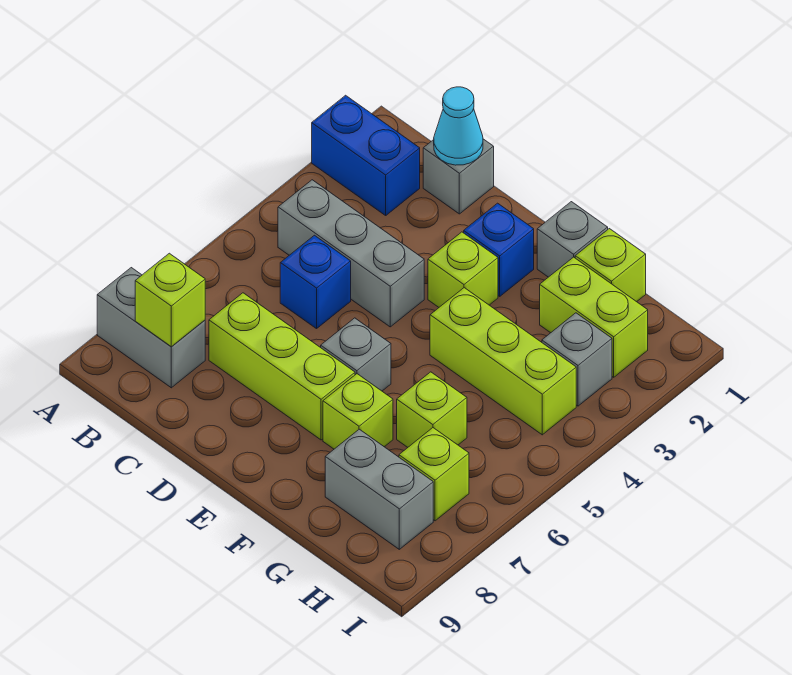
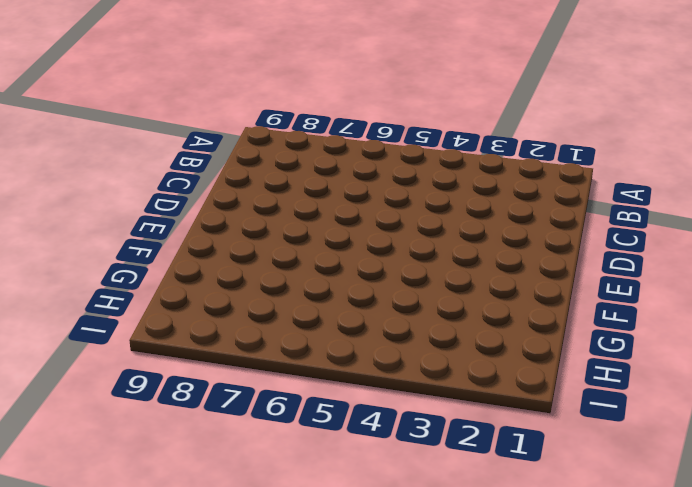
none -> blue 1x2 brick [312,95,420,215]
none -> grey 1x2 brick [97,268,205,388]
none -> grey 1x3 brick [278,180,424,327]

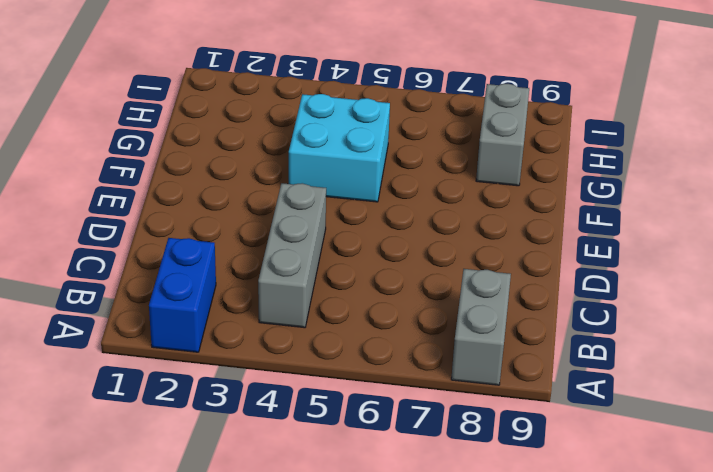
cyan 2x2 brick [289,94,390,202] -> lime 1x3 brick [430,288,576,435]
none -> grey 1x1 brick [423,139,494,214]
none -> blue 1x1 brick [280,235,351,329]
none -> lime 1x3 brick [209,293,355,440]

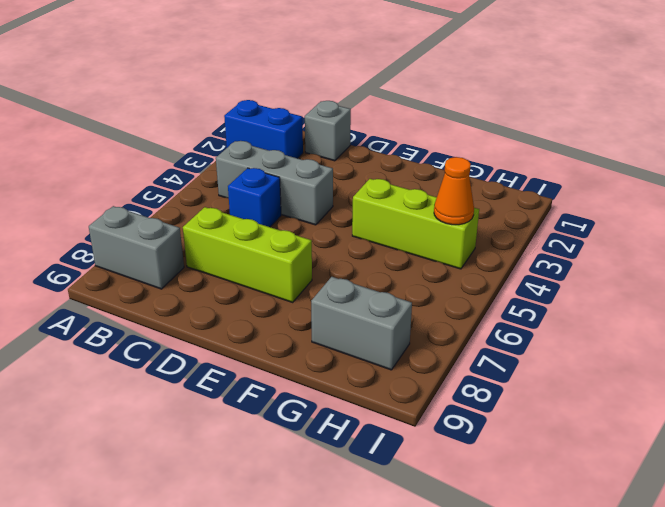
orange 1x1 cone [434,157,474,225] -> none
none -> blue 1x1 brick [464,203,534,296]
none -> lime 1x1 brick [428,232,498,307]
none -> grey 1x1 brick [321,318,391,391]

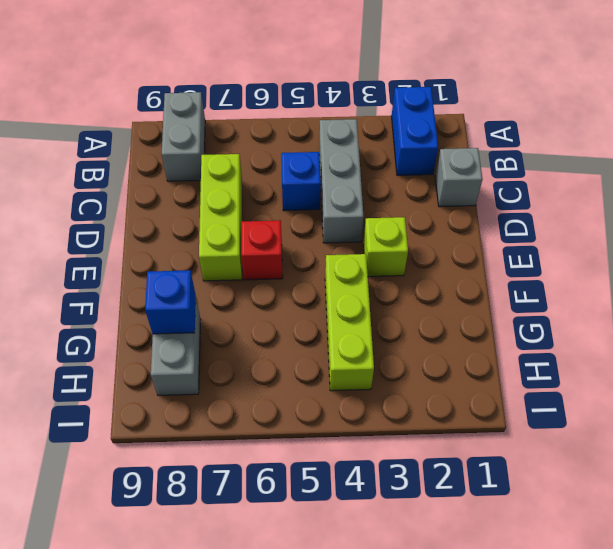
red 1x1 brick [241,220,283,280] -> grey 1x1 brick [321,318,391,391]
blue 1x1 brick [145,270,196,334] -> blue 1x1 brick moved to [464,203,534,296]
none -> grey 1x1 brick [537,202,608,277]
none -> lime 1x1 brick [323,374,393,449]
none -> lime 1x1 brick [575,229,646,302]

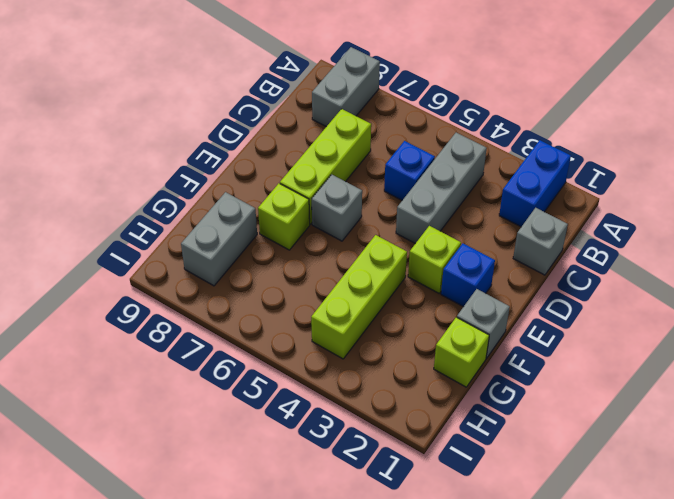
none -> lime 1x2 brick [540,257,648,377]
none -> lime 1x1 brick [397,372,467,447]
none -> grey 1x1 brick [542,313,612,406]

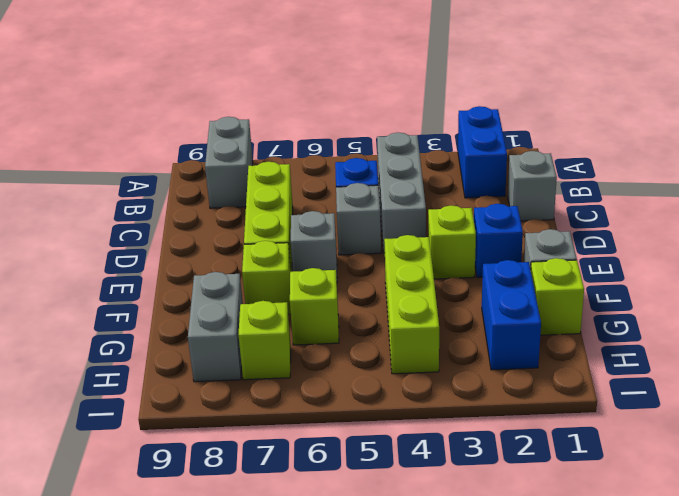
grey 1x1 brick [336,183,381,255] -> grey 1x1 brick moved to [542,313,612,406]
blue 1x2 brick [482,260,541,370] -> lime 1x2 brick [540,257,648,377]
none -> lime 1x1 brick [135,253,205,347]
none -> cyan 1x1 cone [434,87,483,165]

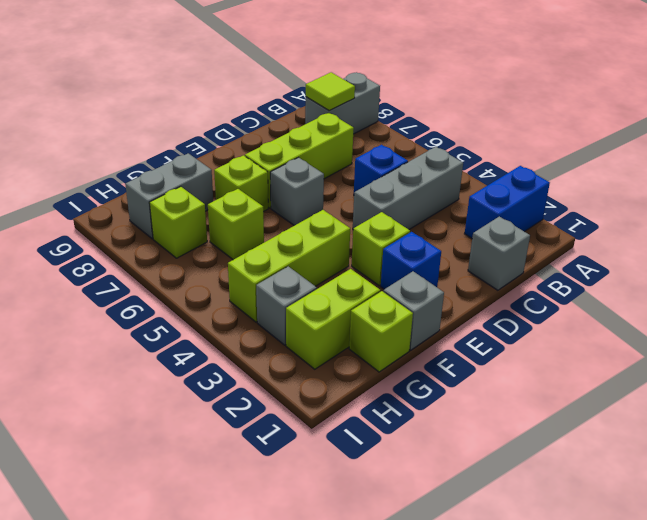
lime 1x1 tile [306,72,355,111] -> lime 1x1 brick [135,253,205,347]
none -> cyan 1x1 cone [434,87,483,165]

